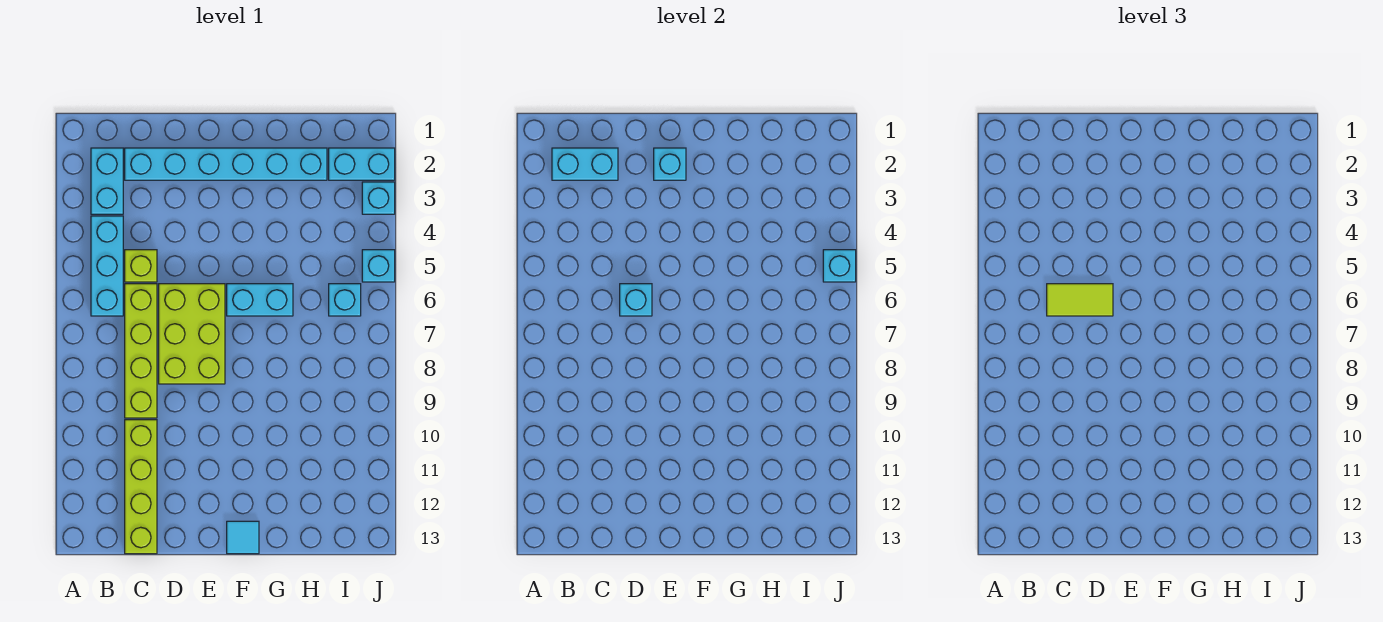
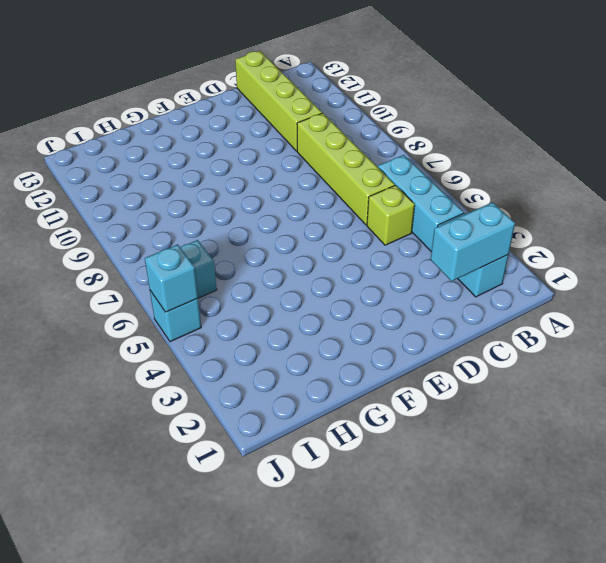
none -> cyan 1x6 brick [125,148,327,180]
none -> lime 2x3 brick [159,284,225,384]
none -> cyan 1x2 brick [227,284,293,316]

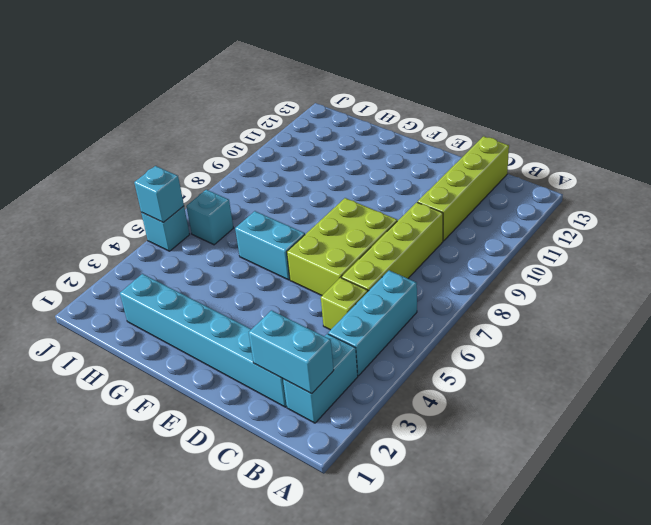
none -> cyan 1x1 tile [227,521,259,554]
none -> cyan 1x2 brick [329,148,395,180]
none -> cyan 1x1 brick [362,182,395,214]

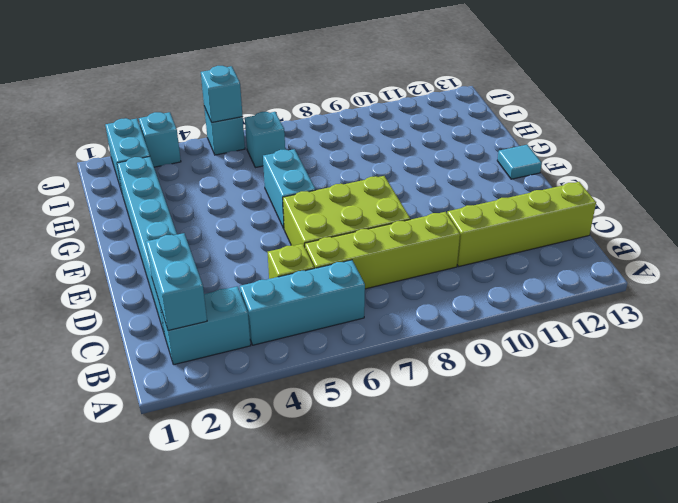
none -> cyan 1x1 brick [620,284,652,316]
none -> cyan 1x1 brick [654,148,686,180]
none -> lime 1x2 tile [1047,284,1113,316]

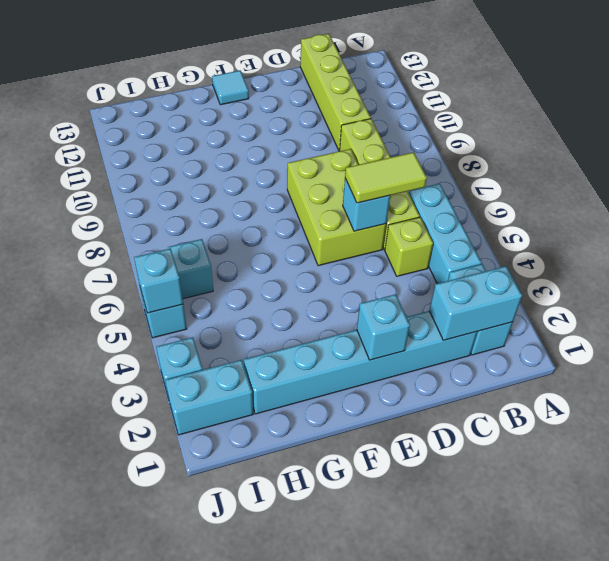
none -> cyan 1x2 brick [227,284,293,316]

